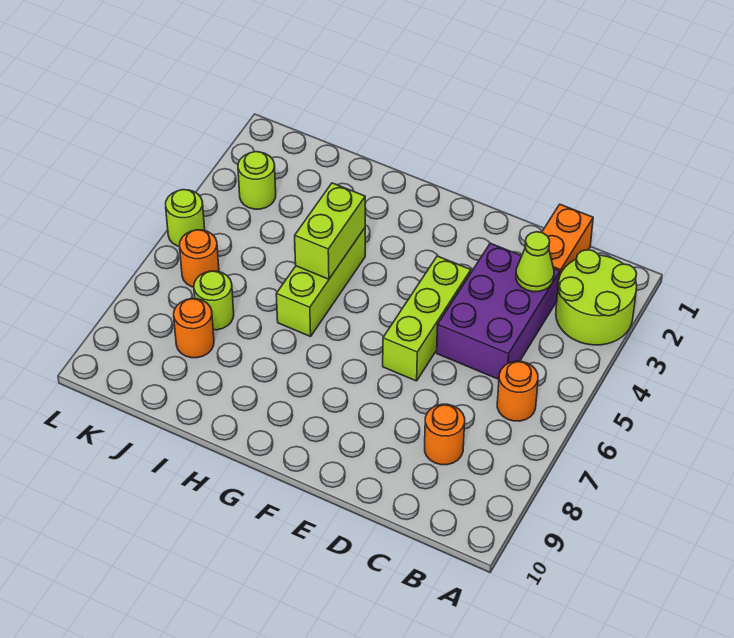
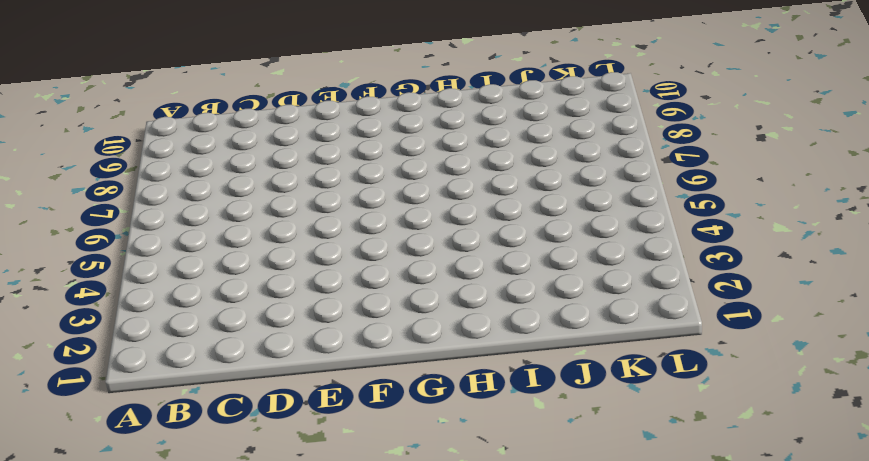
none -> lime 2x2 round brick [556,250,637,345]
none -> orange 1x1 round brick [497,361,538,421]
none -> orange 1x2 brick [542,204,593,274]

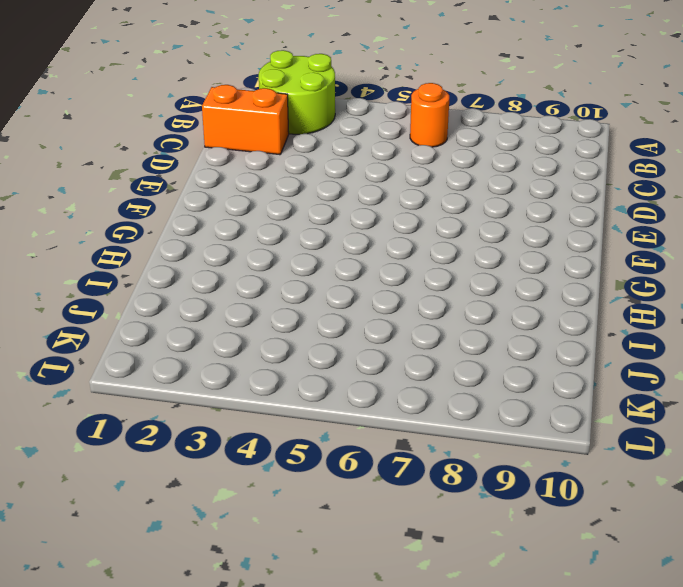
none -> purple 2x3 brick [437,243,560,379]
none -> orange 1x1 round brick [425,404,465,465]
none -> lime 1x3 brick [383,256,471,381]

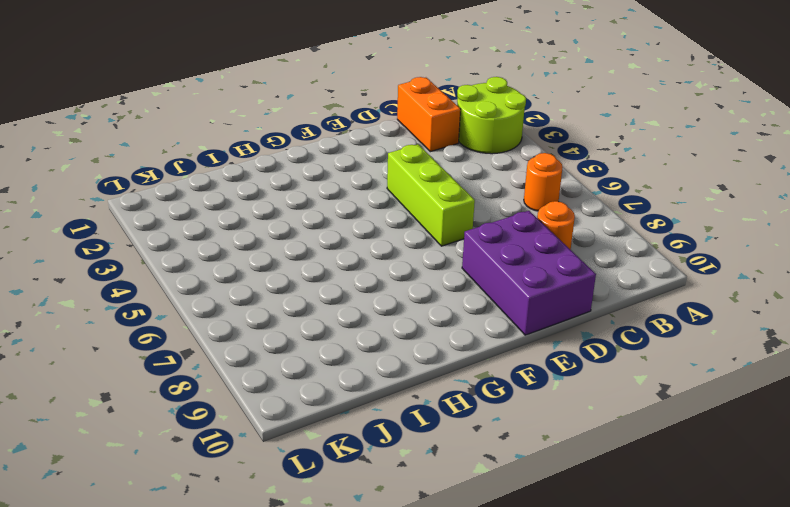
purple 2x3 brick [462,211,596,335] -> purple 2x3 brick moved to [437,243,560,379]
none -> lime 1x3 brick [276,228,365,337]
none -> lime 1x1 round brick [194,271,234,330]
none -> orange 1x1 round brick [174,299,214,358]

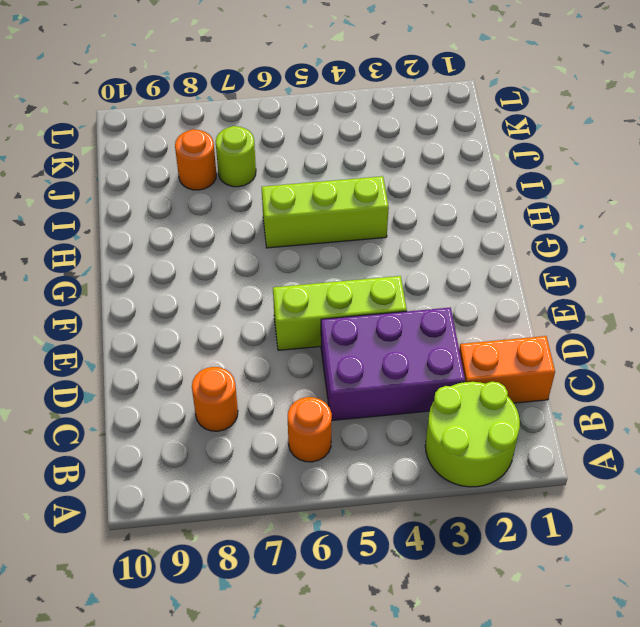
none -> lime 1x1 round brick [238,152,276,209]
none -> orange 1x1 round brick [180,230,219,287]
none -> lime 1x1 round brick [166,190,205,247]

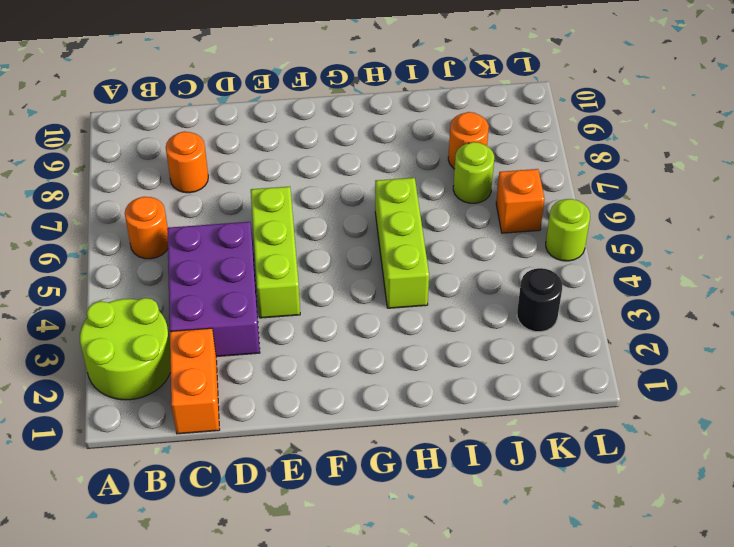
black 1x1 round brick [517,268,562,332] -> lime 1x1 round brick [238,152,276,209]
orange 1x1 brick [496,169,545,233] -> orange 1x1 round brick [180,230,219,287]
none -> lime 1x1 cone [516,232,554,292]
none -> lime 1x2 brick [295,183,365,279]

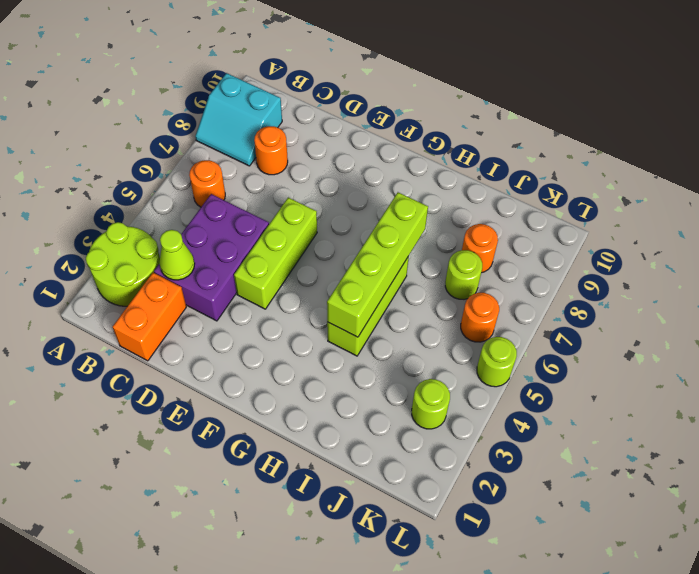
cyan 2x2 slope [195,73,282,166] -> none
lime 1x4 brick [327,192,428,337] -> lime 1x2 brick [295,183,365,279]

